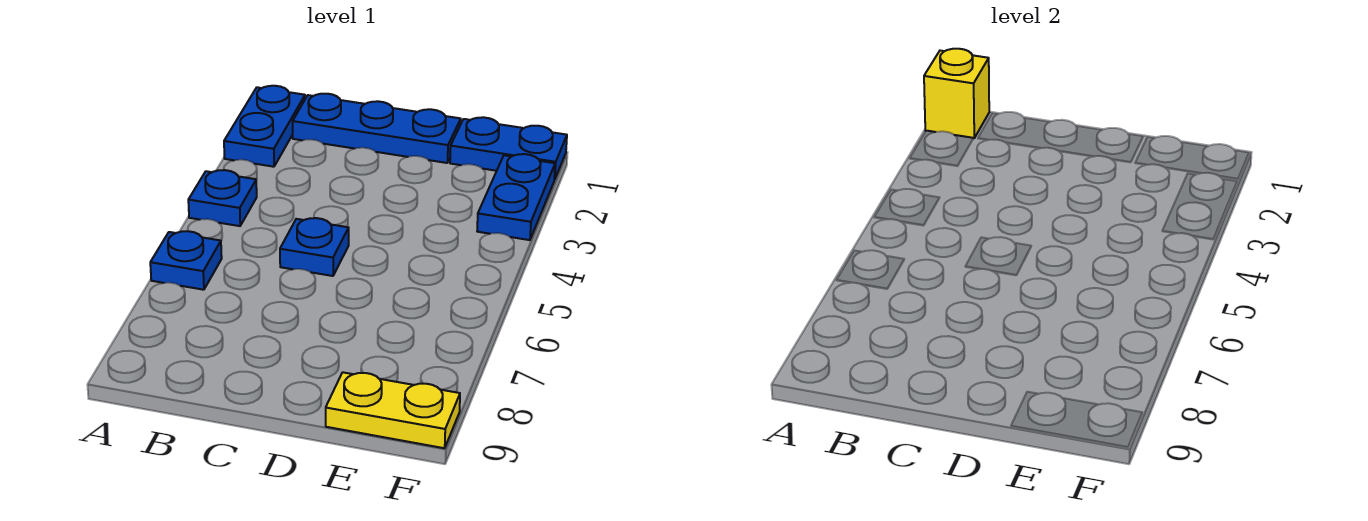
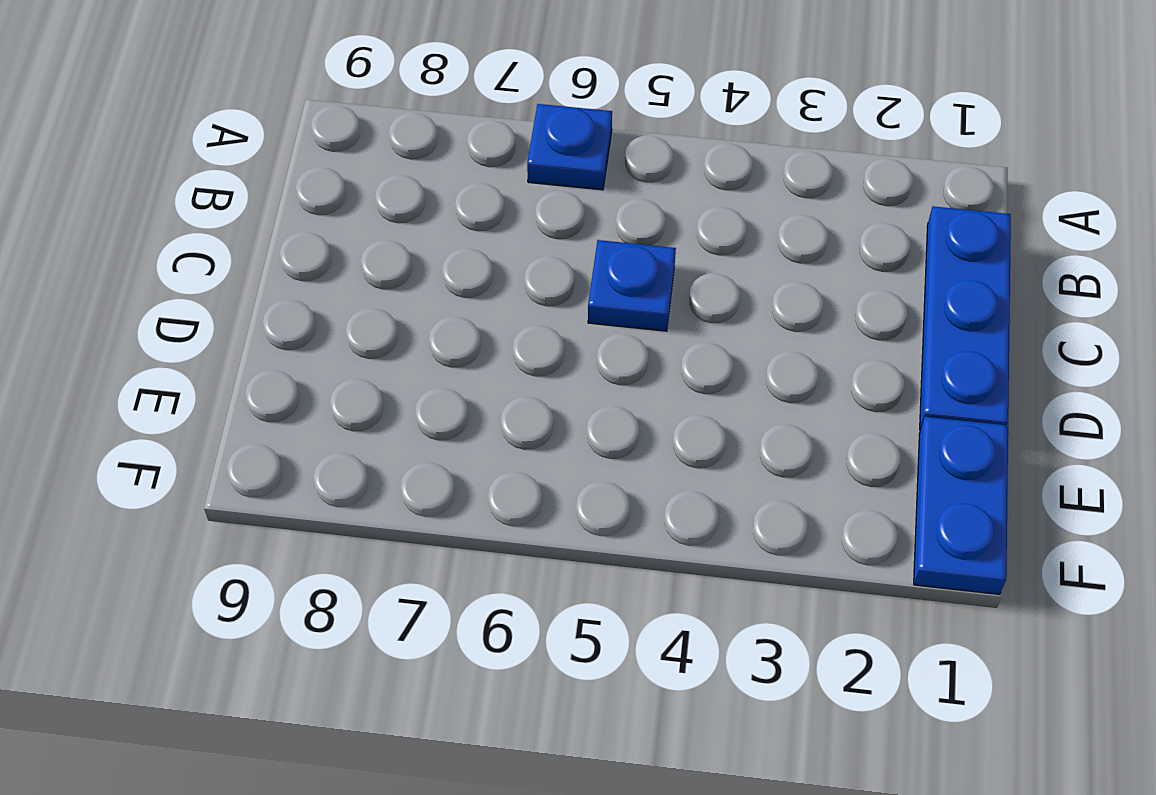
none -> blue 1x2 plate [224,86,305,167]
none -> blue 1x1 plate [188,170,257,226]

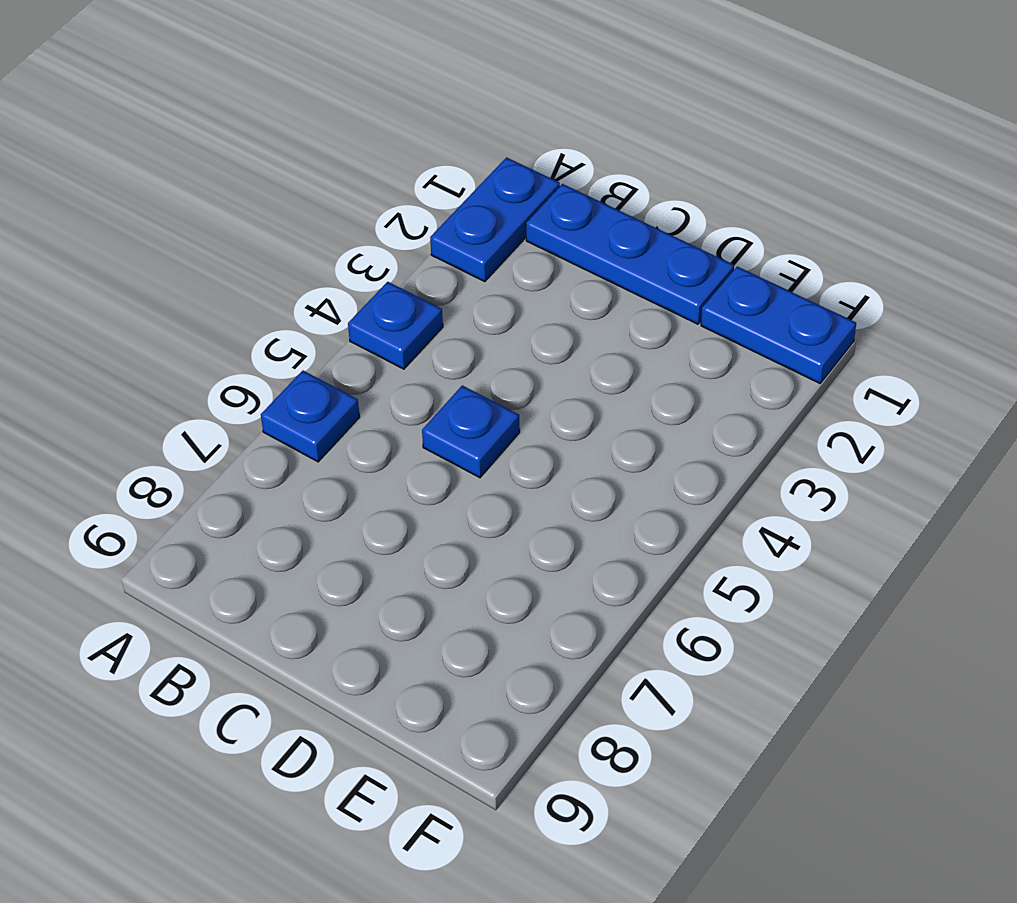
none -> yellow 1x2 plate [326,372,460,448]
none -> blue 1x2 plate [477,154,555,240]

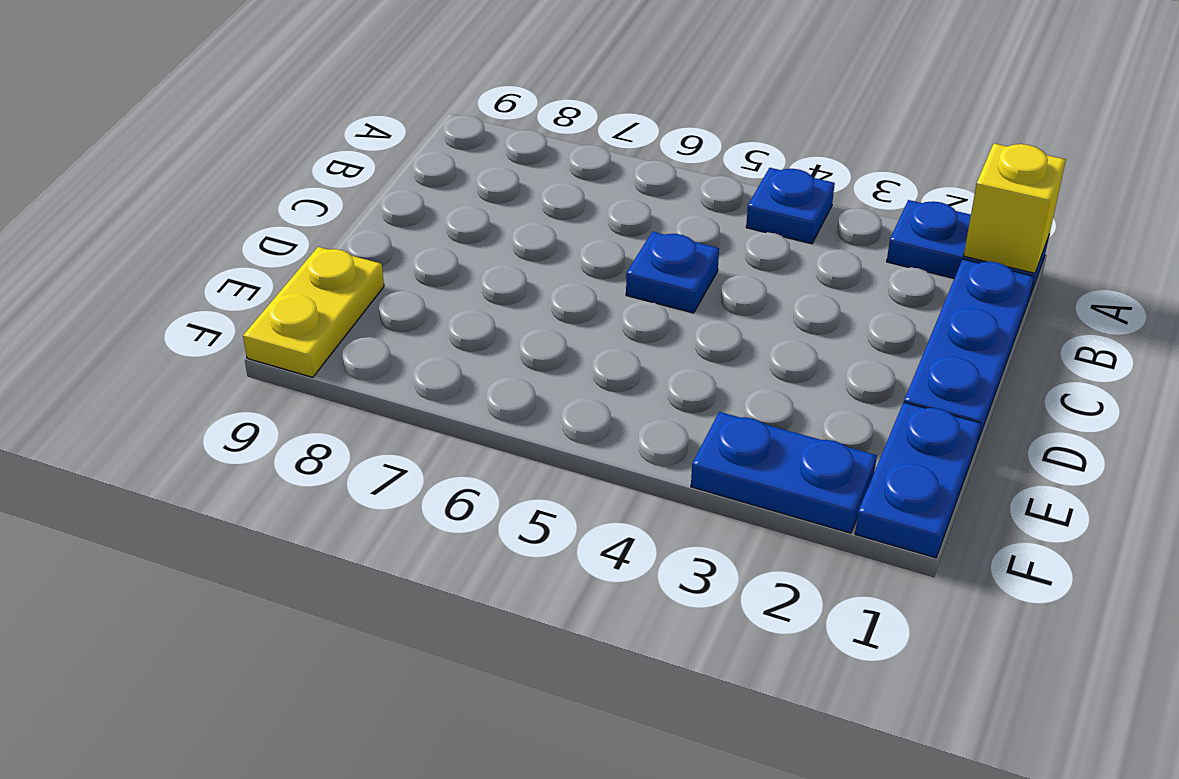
none -> blue 1x1 plate [150,231,222,290]

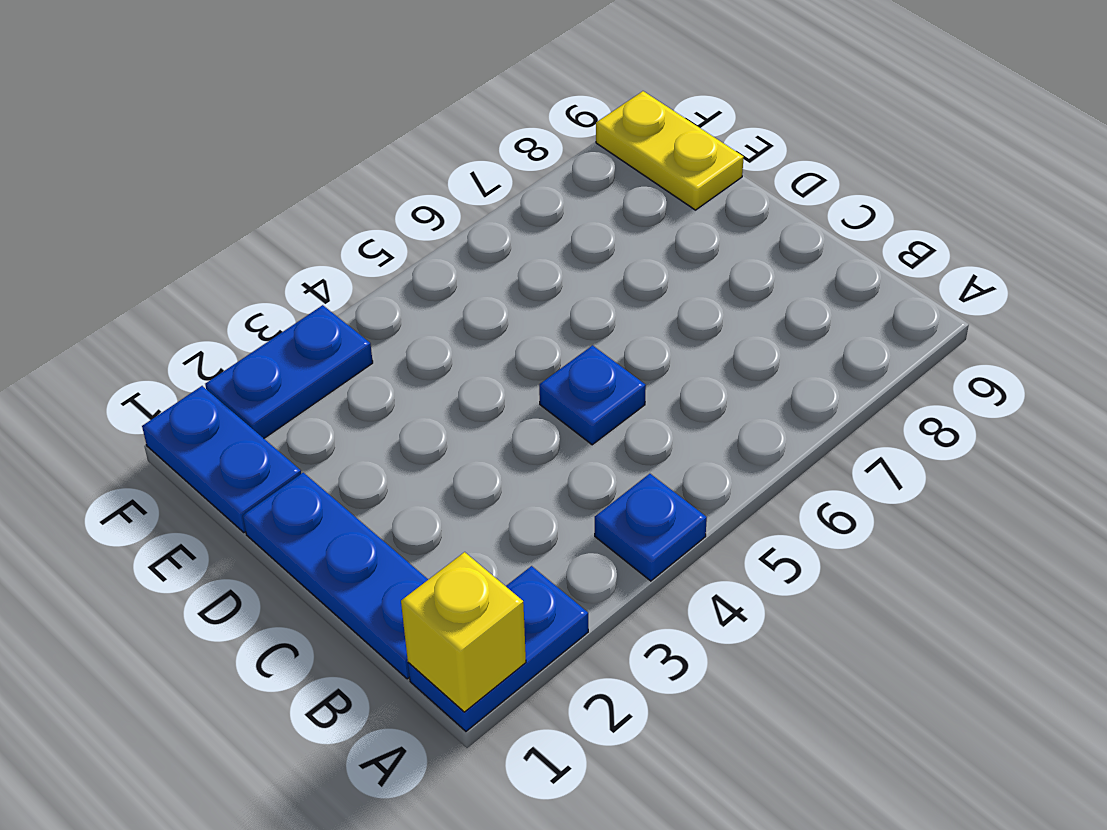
none -> blue 1x1 plate [150,231,222,290]

